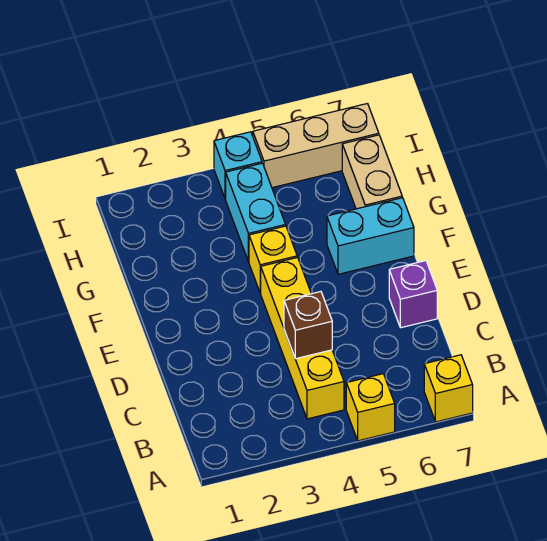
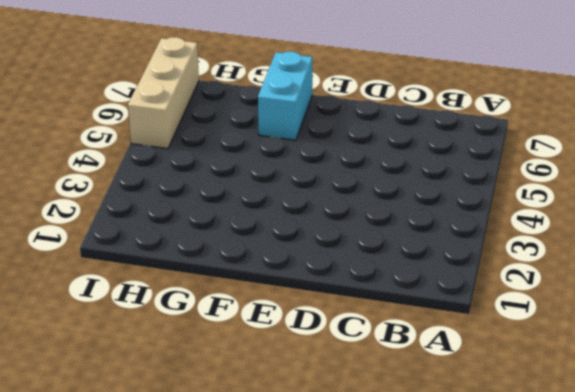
none -> yellow 1x1 brick [346,374,395,441]
none -> yellow 1x1 brick [424,355,473,422]

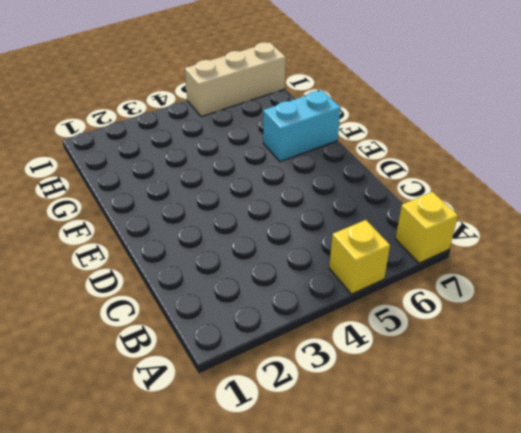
none -> yellow 1x4 brick [261,257,344,419]
none -> purple 1x1 brick [389,261,437,328]

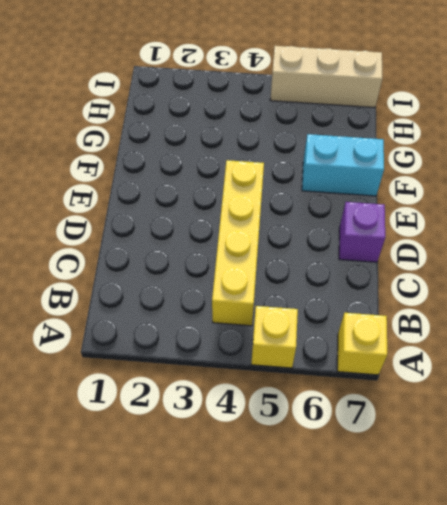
none -> yellow 1x1 brick [249,226,297,293]
none -> cyan 1x2 brick [226,163,286,262]

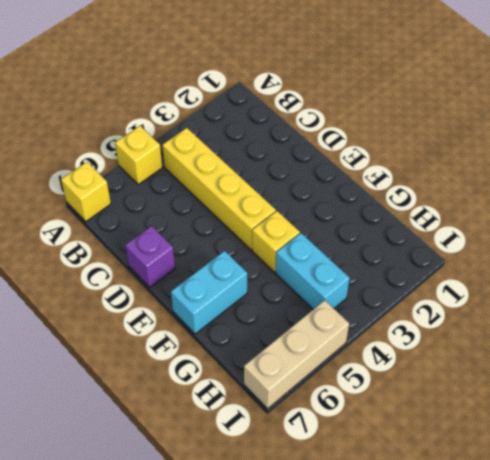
none -> tan 1x2 brick [342,135,402,209]
none -> cyan 1x1 brick [214,132,262,199]

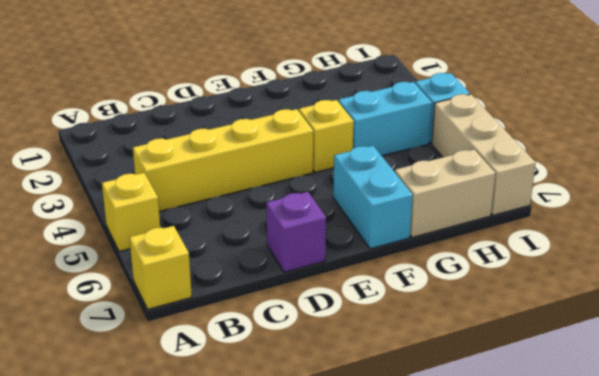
none -> brown 1x1 brick [284,292,332,359]

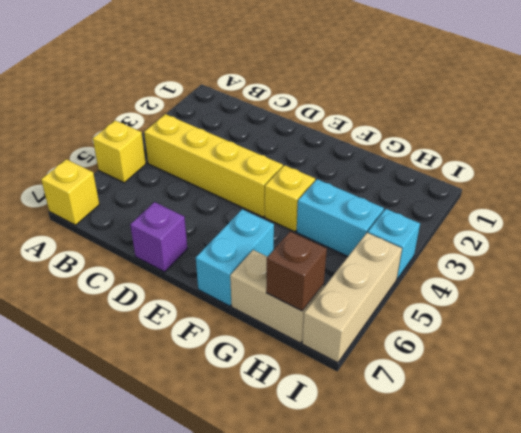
brown 1x1 brick [266,232,327,311] -> brown 1x1 brick moved to [284,292,332,359]

